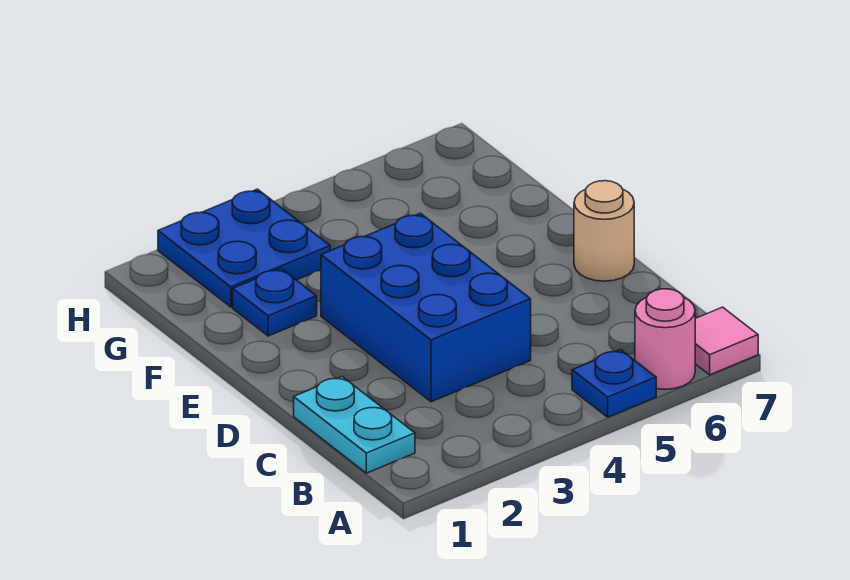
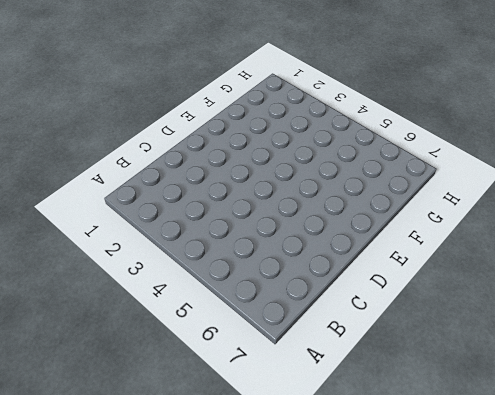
none -> blue 1x1 plate [572,350,656,417]
none -> pink 1x1 round brick [635,289,695,389]

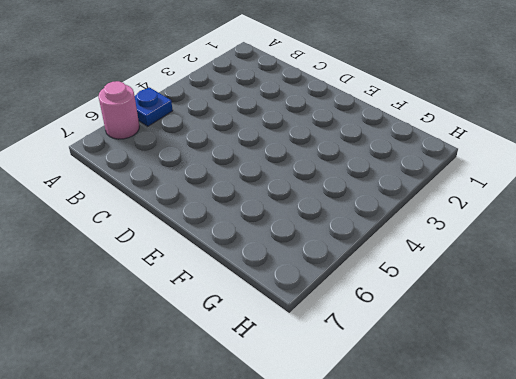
none -> pink 1x1 tile [695,307,758,375]
none -> cyan 1x2 plate [294,377,415,473]

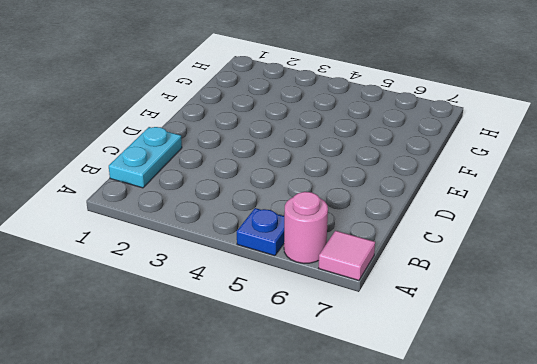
none -> blue 2x3 brick [321,213,531,402]
none -> tan 1x1 round brick [574,181,634,281]

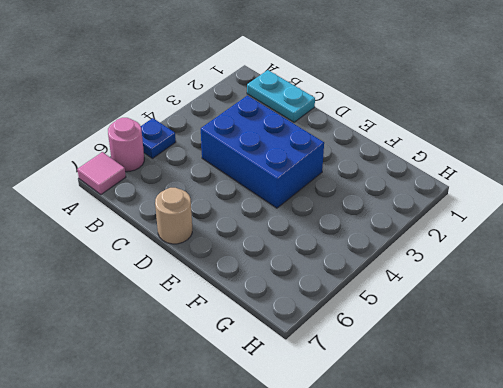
none -> blue 1x1 plate [233,269,317,336]
none -> blue 2x2 plate [158,189,330,307]

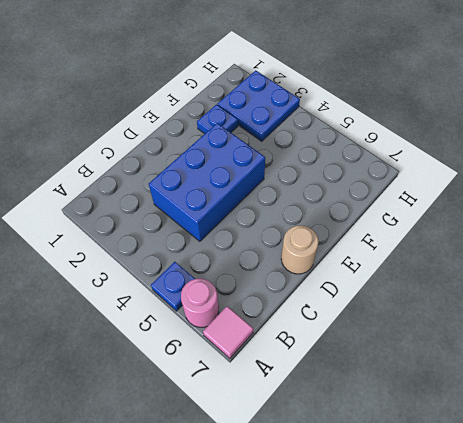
none -> cyan 1x2 plate [294,377,415,473]

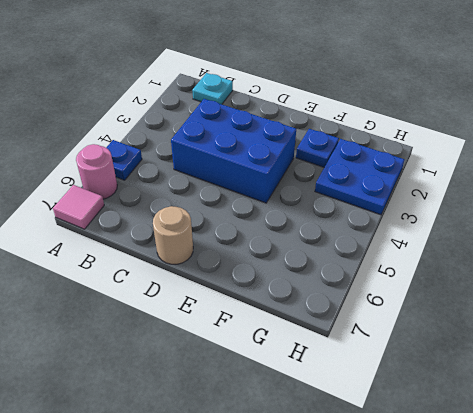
cyan 1x1 plate [192,73,233,104] -> cyan 1x2 plate [294,377,415,473]

